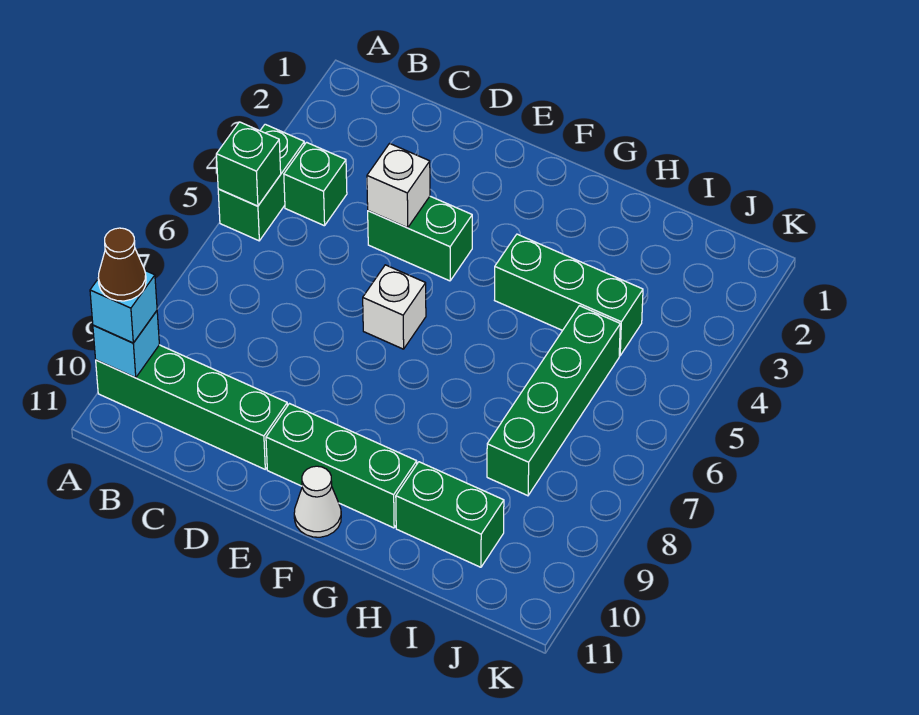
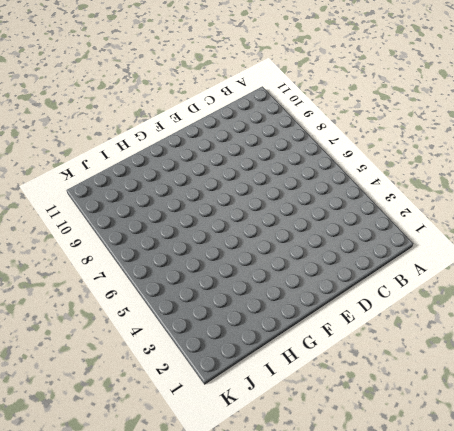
none -> green 1x2 brick [218,124,304,241]
none -> green 1x4 brick [96,345,287,469]
none -> green 1x1 brick [284,142,347,226]

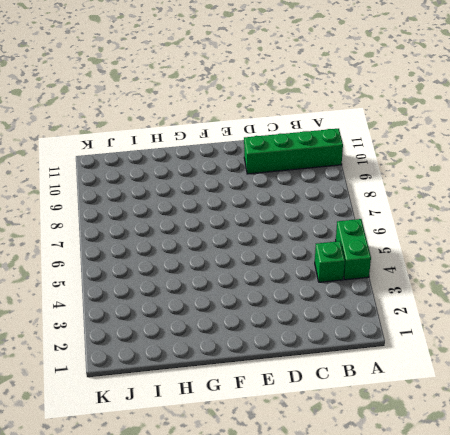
none -> green 1x2 brick [368,196,472,281]
none -> white 1x1 brick [363,265,426,349]
none -> green 1x3 brick [266,404,417,528]

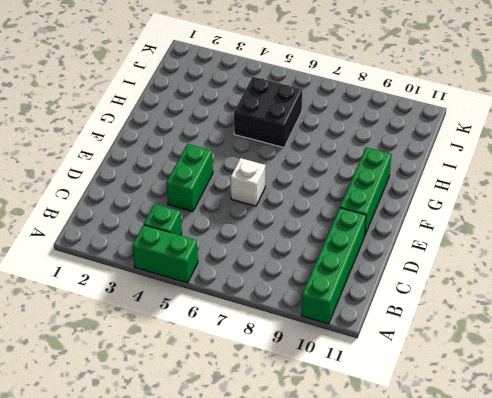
black 2x2 brick [234,77,302,148] -> green 1x4 brick [487,306,620,496]
none -> white 1x1 cone [294,466,341,537]
none -> green 1x3 brick [495,234,643,356]
none -> green 1x2 brick [396,462,504,567]

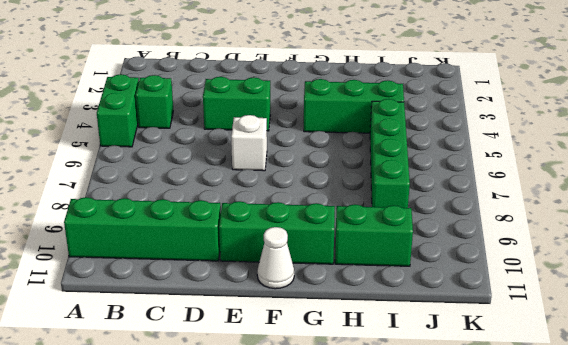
none -> green 1x1 brick [216,122,281,206]
none -> cyan 1x1 brick [93,311,159,378]
none -> white 1x1 brick [367,144,430,228]

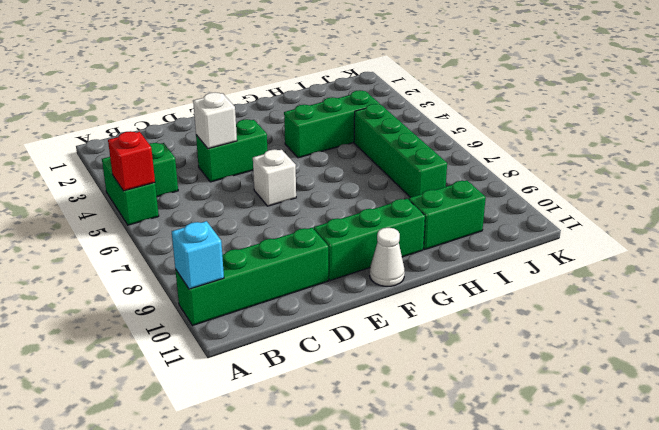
red 1x1 brick [108,131,155,191] -> green 1x1 brick [216,122,281,206]
none -> cyan 1x1 brick [90,271,157,343]
none -> brown 1x1 cone [98,228,146,301]

